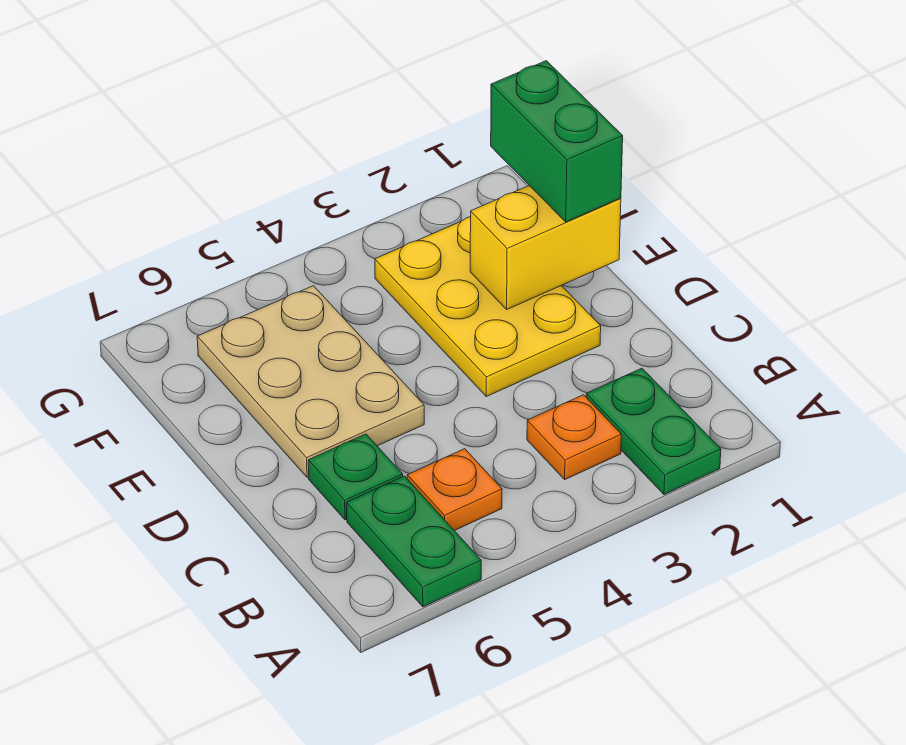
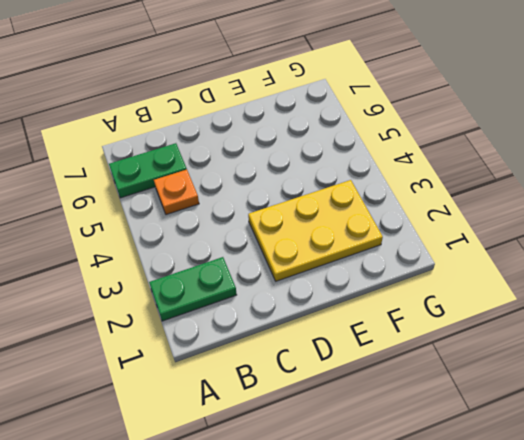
none -> orange 1x1 plate [527,395,621,479]
none -> green 1x1 plate [308,434,403,520]

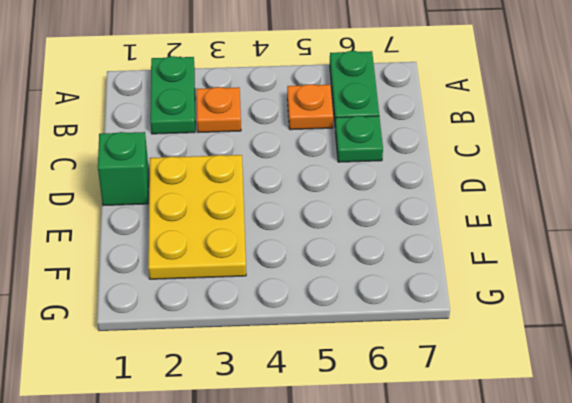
green 1x1 brick [98,132,149,206] -> none
none -> tan 2x3 plate [197,286,424,477]
none -> yellow 1x2 brick [470,186,621,309]

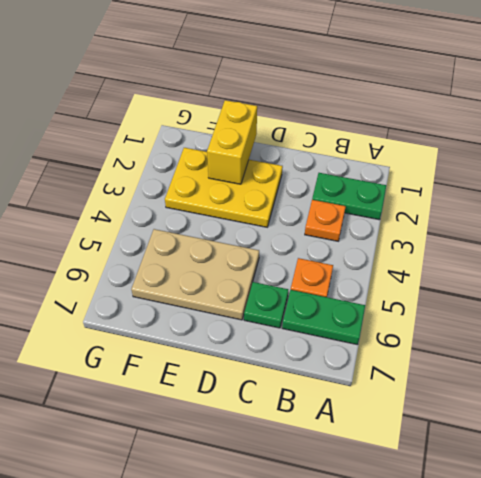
none -> green 1x2 brick [491,61,623,222]

